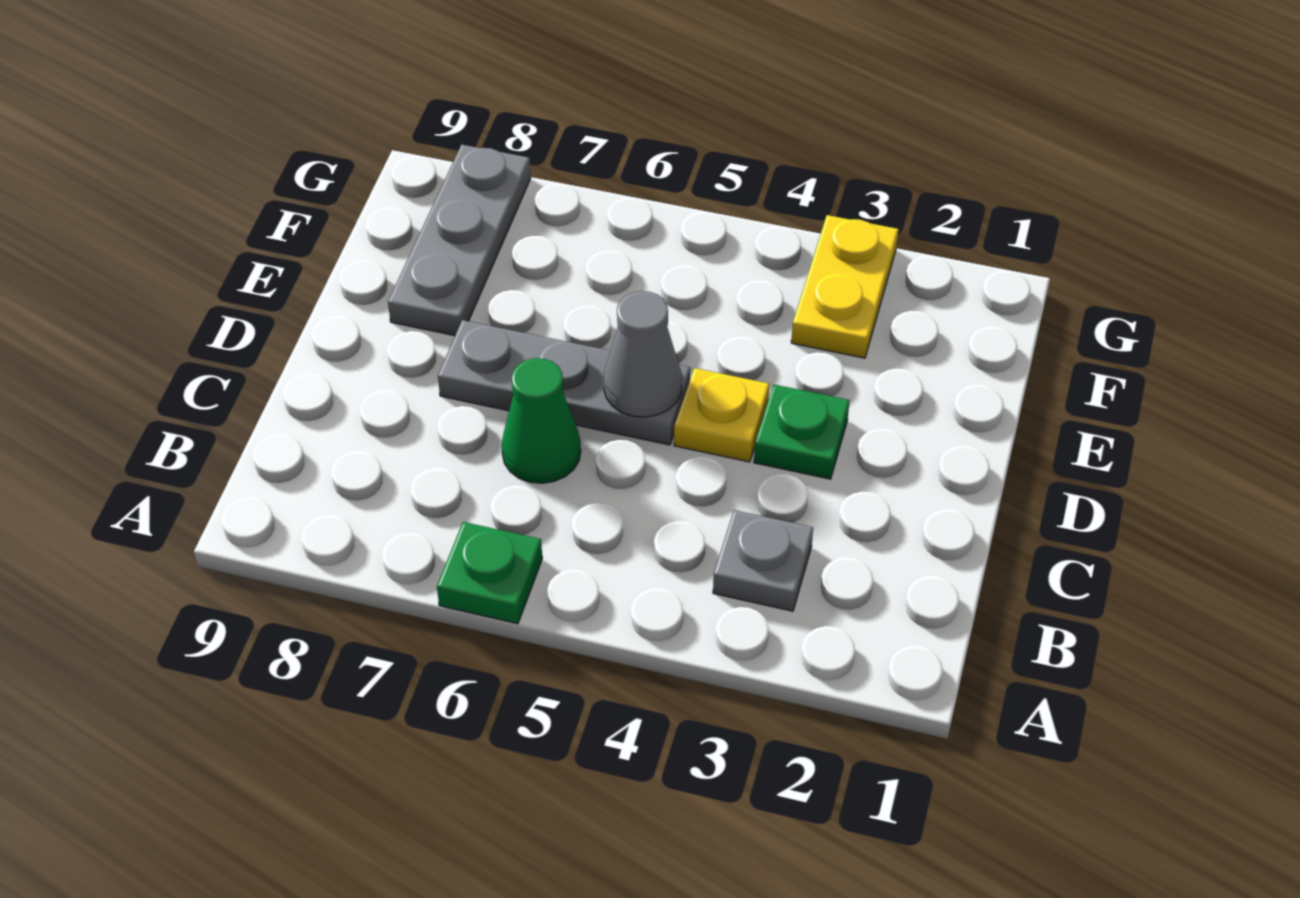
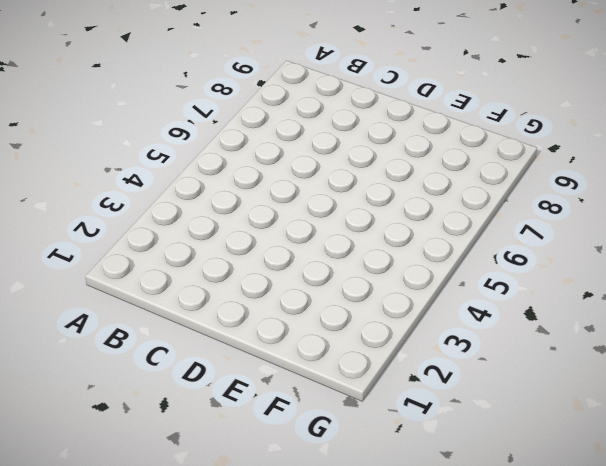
none -> green 1x1 plate [437,522,542,624]
none -> grey 1x1 plate [713,510,813,611]

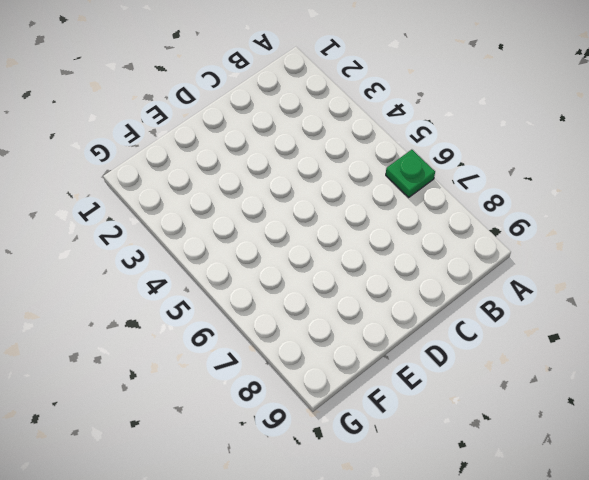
none -> grey 1x1 plate [713,510,813,611]
none -> green 1x1 cone [502,358,581,483]

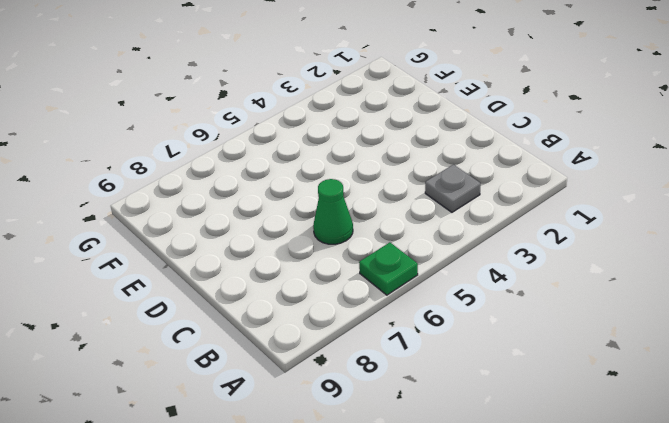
none -> green 1x1 plate [754,385,850,479]
none -> yellow 1x1 plate [674,368,769,462]

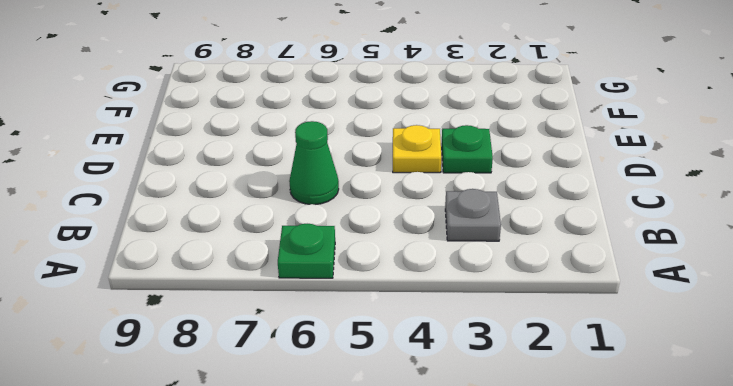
none -> grey 1x3 plate [438,320,690,445]
none -> grey 1x3 plate [388,145,531,336]

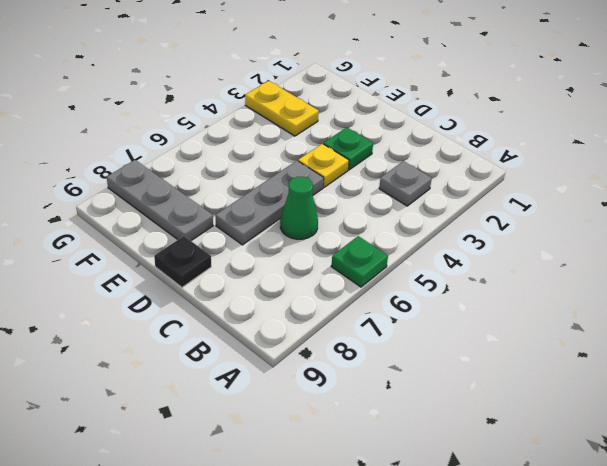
black 1x1 plate [154,236,211,287] -> none
none -> grey 1x1 cone [604,291,682,417]

